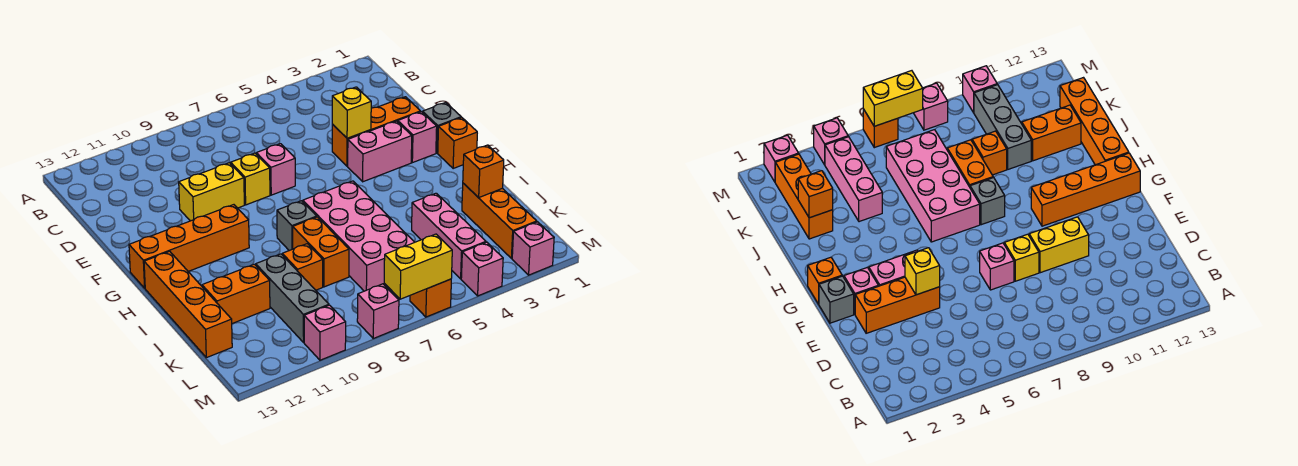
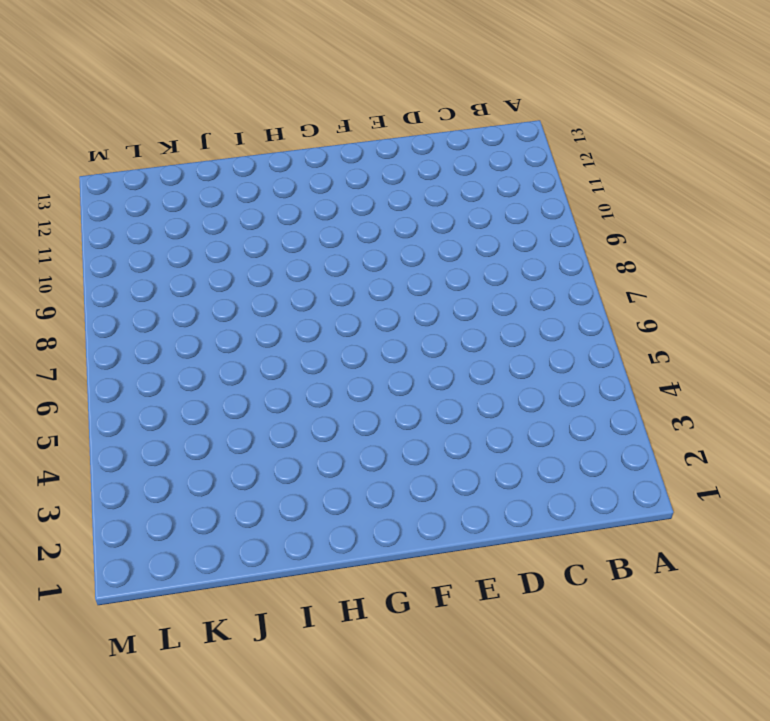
none -> orange 1x3 brick [332,97,421,166]
none -> pink 1x1 brick [256,144,295,195]
none -> yellow 1x1 brick [231,153,270,205]

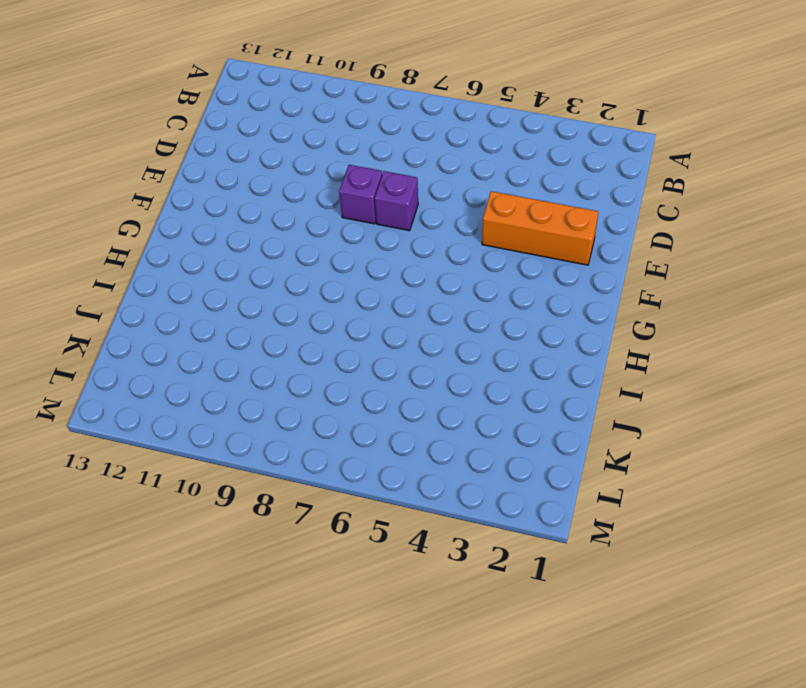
purple 1x1 brick [375,171,418,231] -> pink 1x1 brick [256,144,295,195]
purple 1x1 brick [339,165,382,224] -> yellow 1x1 brick [231,153,270,205]
none -> yellow 1x2 brick [179,163,244,221]
none -> grey 1x1 brick [422,102,461,153]
none -> pink 1x1 brick [398,112,437,163]

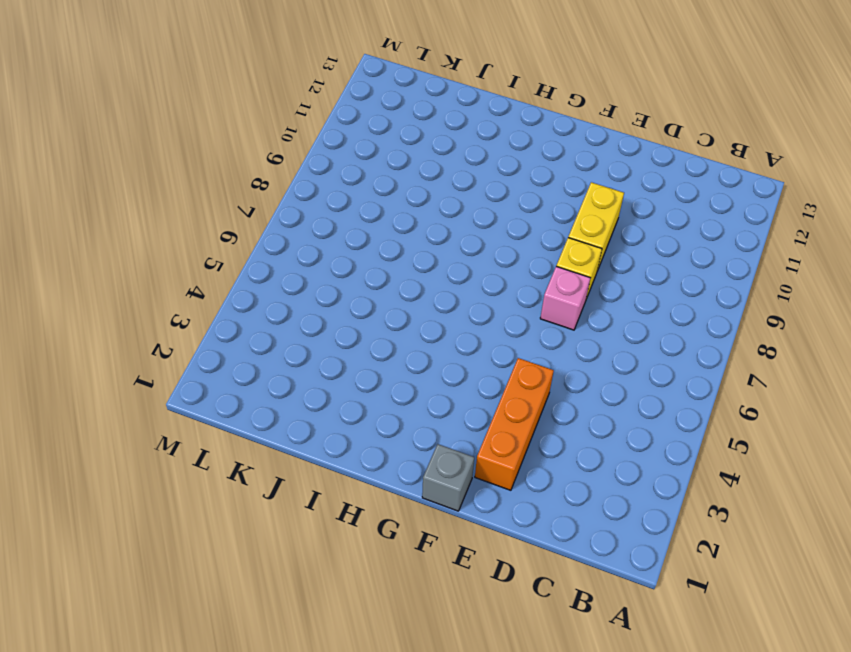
none -> pink 1x1 brick [398,112,437,163]
none -> pink 1x2 brick [348,121,412,182]
none -> orange 1x1 brick [438,118,477,169]

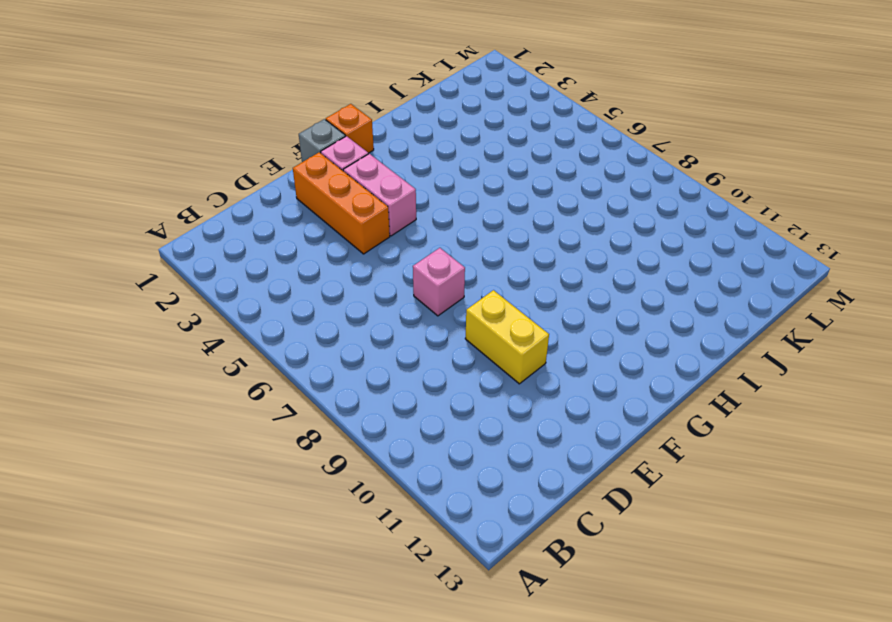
none -> yellow 1x1 brick [231,153,270,205]
none -> orange 1x4 brick [129,205,249,288]
none -> pink 2x4 brick [303,181,415,291]

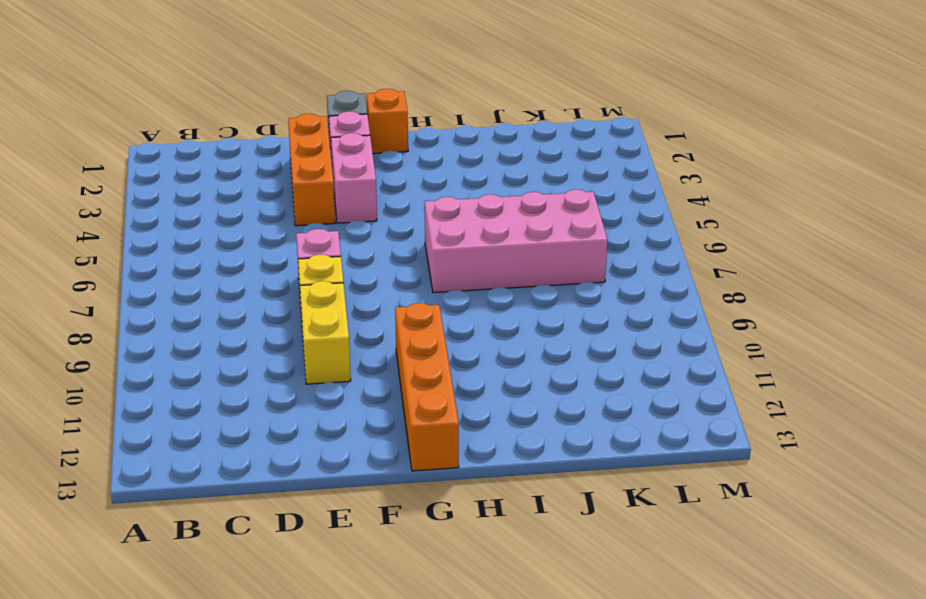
none -> grey 1x1 brick [277,201,317,251]
none -> orange 1x4 brick [144,251,232,358]
none -> orange 1x2 brick [293,217,349,287]

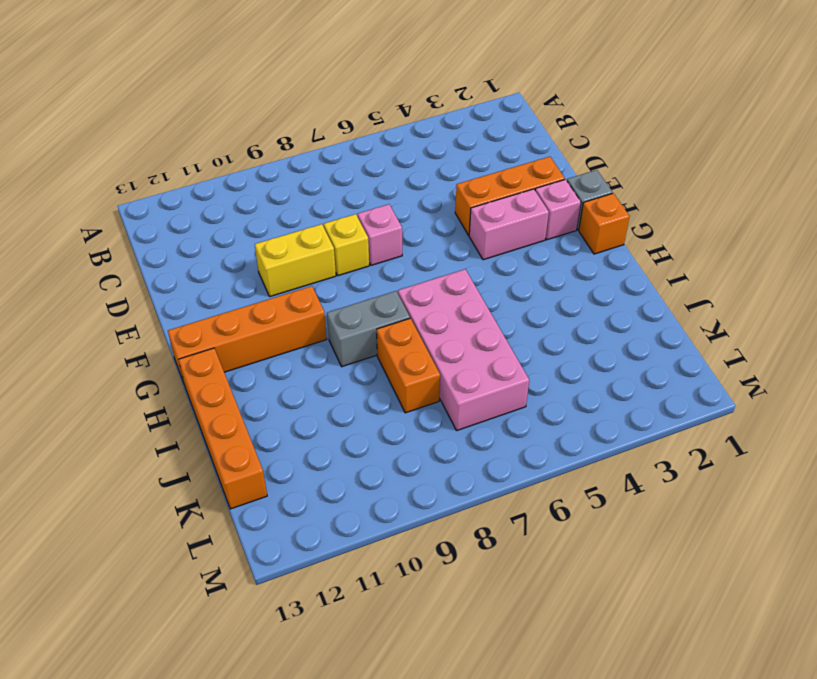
grey 1x2 brick [327,291,410,367] -> grey 1x1 brick [277,201,317,251]
none -> orange 1x3 brick [462,183,537,258]
none -> pink 1x3 brick [412,193,486,279]
none -> orange 1x1 brick [282,244,323,290]

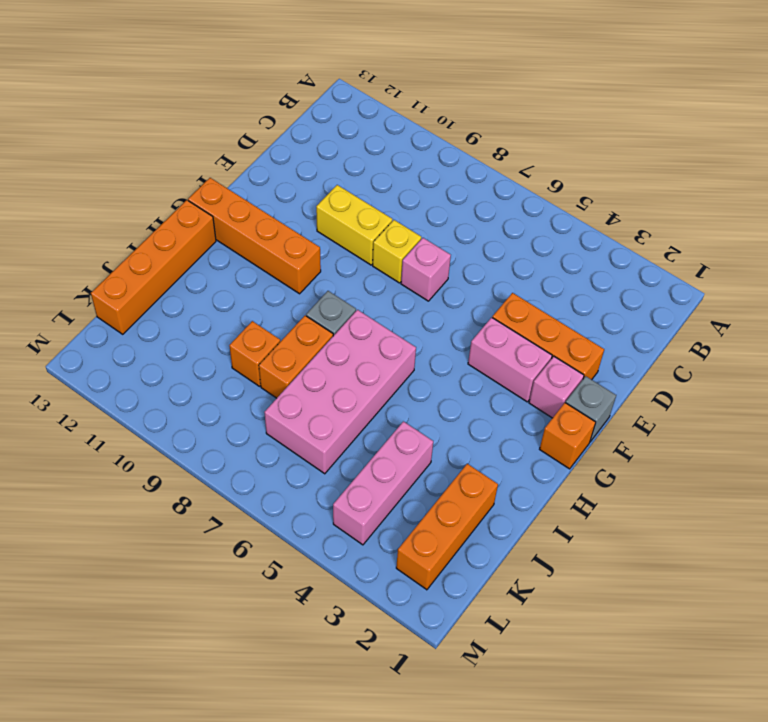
none -> grey 1x3 brick [256,254,329,342]
none -> orange 1x2 brick [202,264,270,323]
none -> pink 1x1 brick [512,222,554,275]

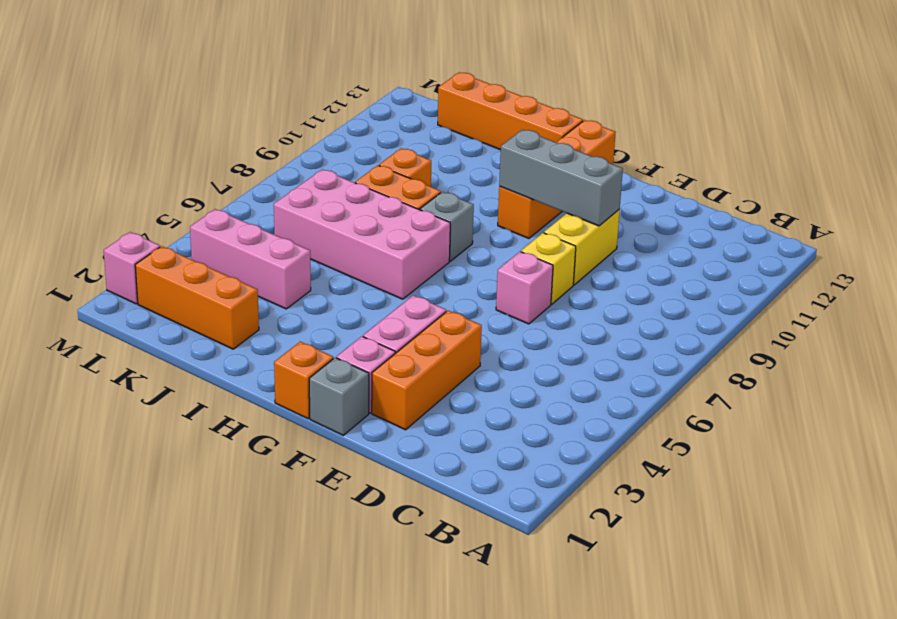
grey 1x3 brick [499,130,623,226] -> grey 1x3 brick moved to [256,254,329,342]
none -> orange 1x2 brick [202,264,270,323]
none -> pink 1x1 brick [461,242,503,296]
none -> orange 1x1 brick [410,279,451,317]

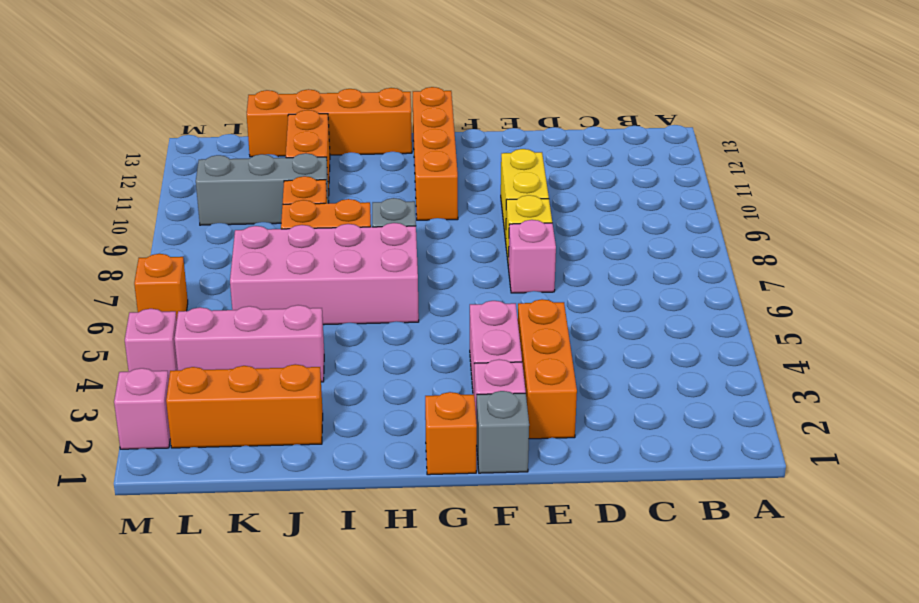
none -> pink 1x1 brick [357,284,399,338]
none -> pink 1x1 brick [304,305,346,360]
none -> yellow 1x1 brick [332,87,371,138]

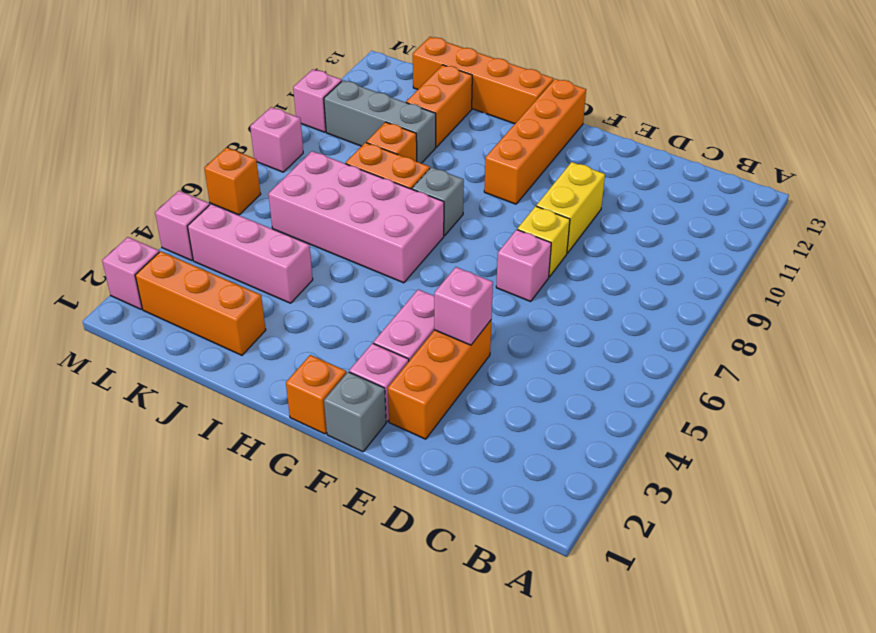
pink 1x1 brick [434,267,493,345] -> yellow 1x1 brick [332,87,371,138]
none -> orange 1x1 brick [463,145,504,198]
none -> yellow 1x2 brick [384,234,452,299]

